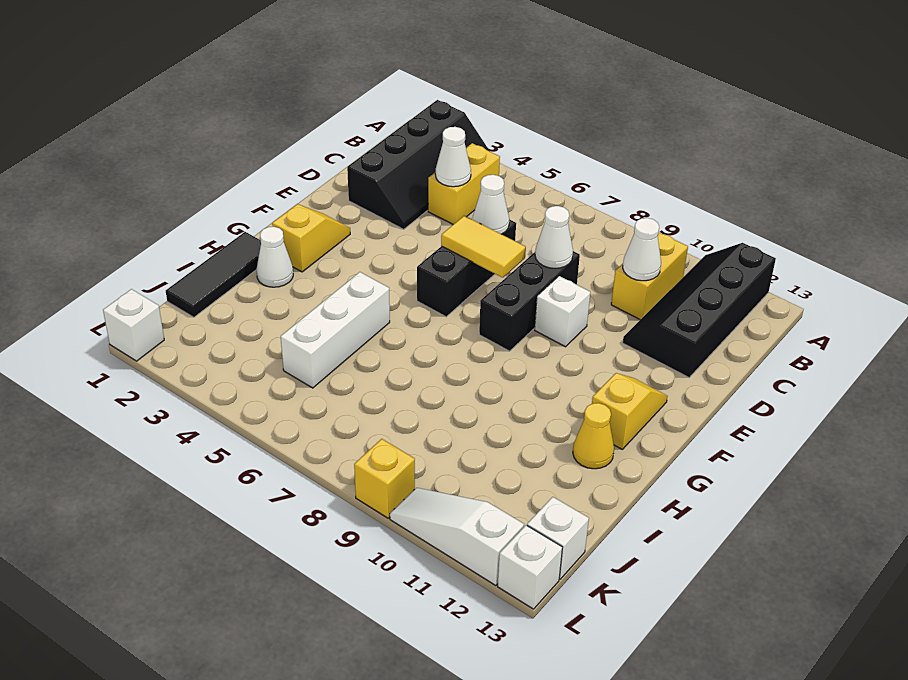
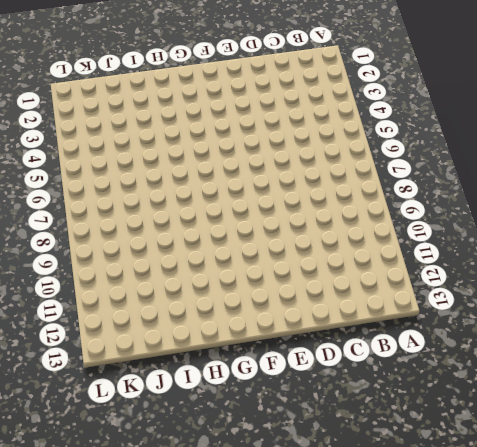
none -> black 2x4 slope [347,100,489,229]
none -> black 2x4 slope [623,243,776,377]
none -> yellow 1x2 brick [428,143,500,224]

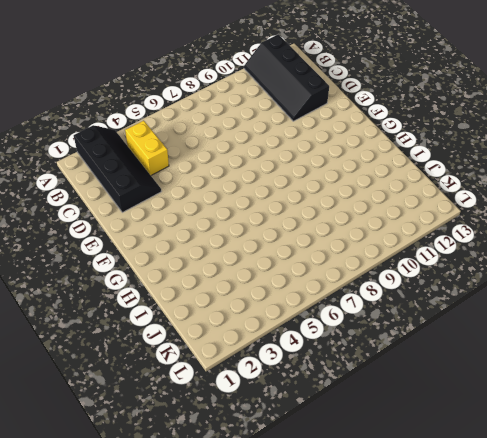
none -> yellow 1x2 brick [611,233,688,320]
none -> black 1x3 brick [417,219,516,317]
none -> black 1x3 brick [479,251,580,351]

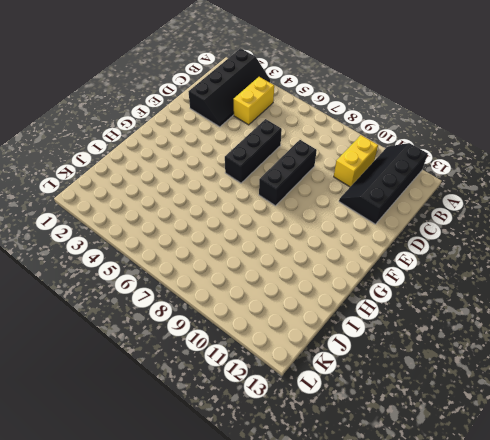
none -> white 1x1 brick [535,276,590,347]
none -> yellow 1x2 slope [272,204,350,272]
none -> yellow 1x2 slope [592,373,668,449]

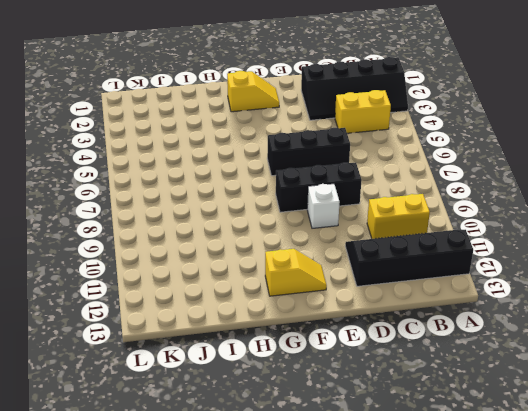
none -> black 1x3 tile [166,232,261,317]
none -> white 1x1 cone [257,227,293,287]
none -> white 1x3 brick [281,272,390,388]

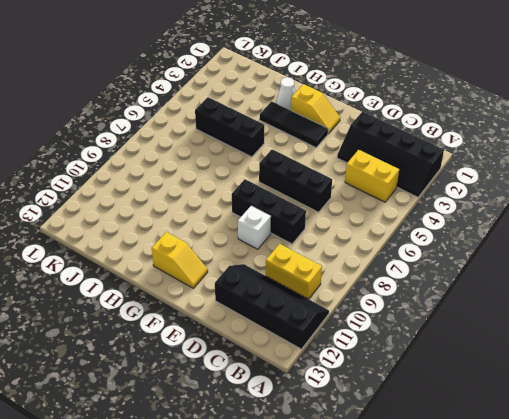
black 1x3 tile [259,101,328,148] -> black 1x3 tile moved to [166,232,261,317]
black 1x3 brick [195,97,264,157] -> white 1x3 brick [281,272,390,388]
none -> yellow 1x1 cone [573,403,614,469]
none -> white 1x1 brick [527,497,589,579]
none -> white 1x1 brick [103,289,164,361]

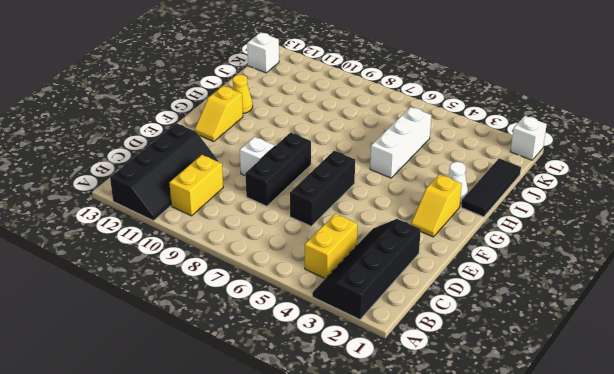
none -> yellow 1x1 brick [354,439,415,518]
none -> white 1x3 slope [390,488,524,586]
none -> white 1x1 brick [498,525,562,609]

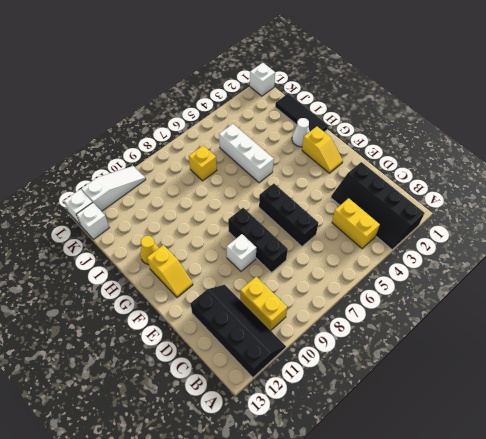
yellow 1x1 brick [189,145,217,181] -> yellow 1x1 brick moved to [354,439,415,518]
none -> white 1x1 cone [435,127,471,187]
none -> white 1x1 cone [623,218,661,281]
none -> white 1x1 cone [473,175,509,234]

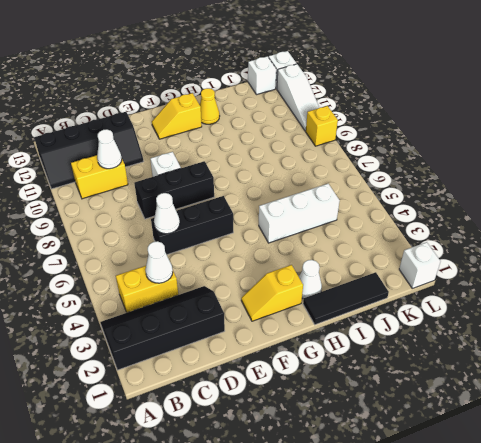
none -> white 1x1 cone [535,206,573,268]
none -> yellow 1x2 tile [441,216,526,278]

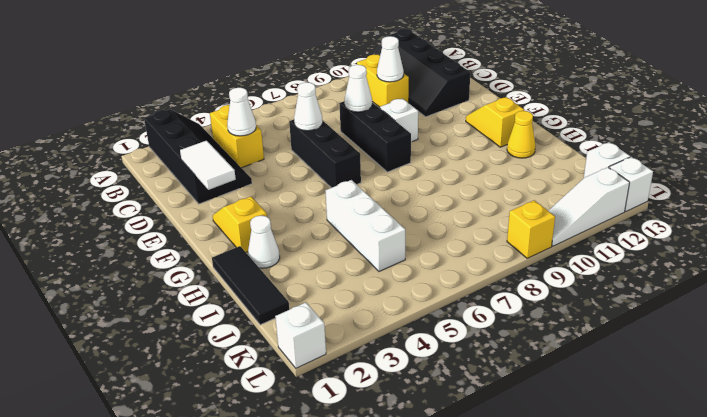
white 1x2 tile [180,141,236,190] -> none
none -> yellow 1x2 tile [441,216,526,278]

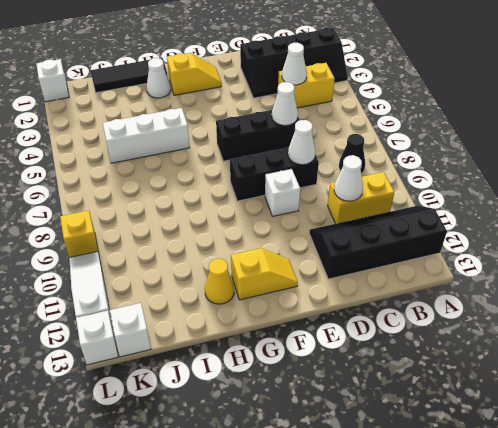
black 1x1 cone [339,134,365,174] -> none
none -> yellow 1x2 tile [441,216,526,278]

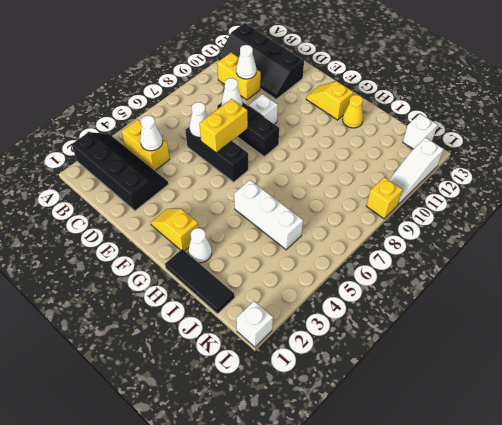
yellow 1x2 brick [199,99,248,153] -> yellow 1x2 tile [441,216,526,278]
none -> white 1x1 brick [498,525,562,609]

